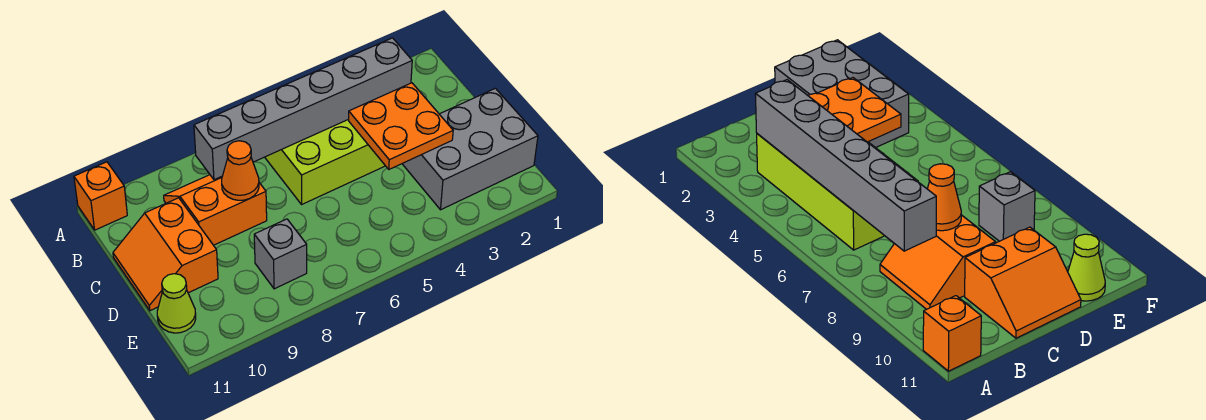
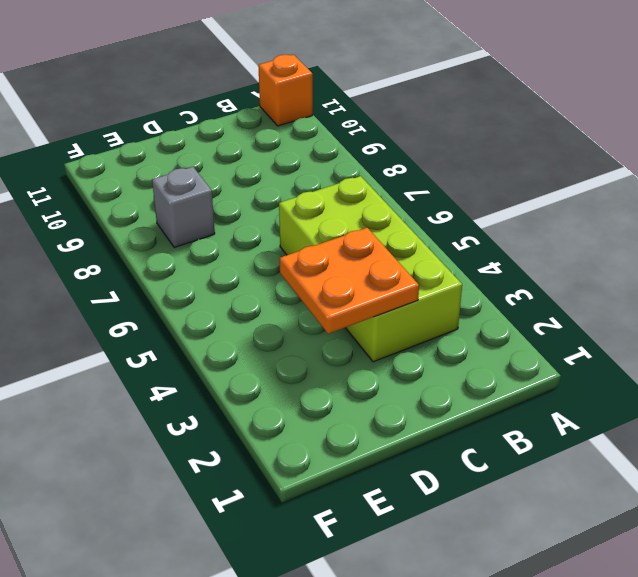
none -> orange 2x2 slope [164,175,267,245]
none -> orange 2x2 slope [113,198,218,311]

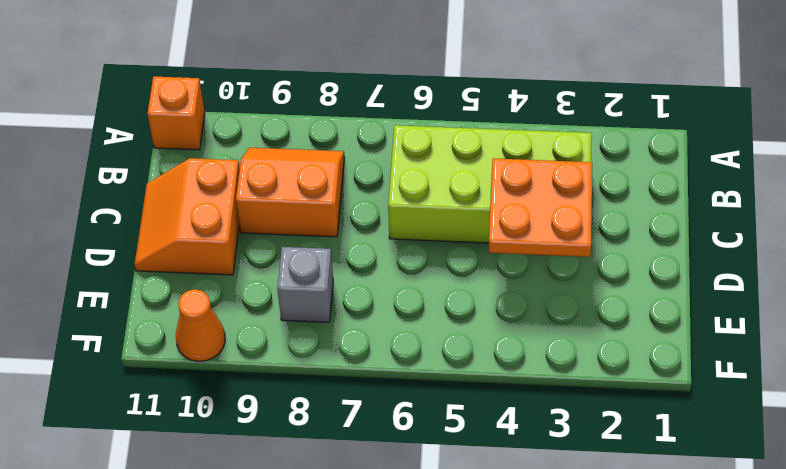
orange 1x1 cone [176,289,225,361] -> orange 1x1 cone moved to [222,141,259,200]
none -> grey 2x3 brick [402,88,538,210]
none -> lime 1x1 cone [157,274,196,333]

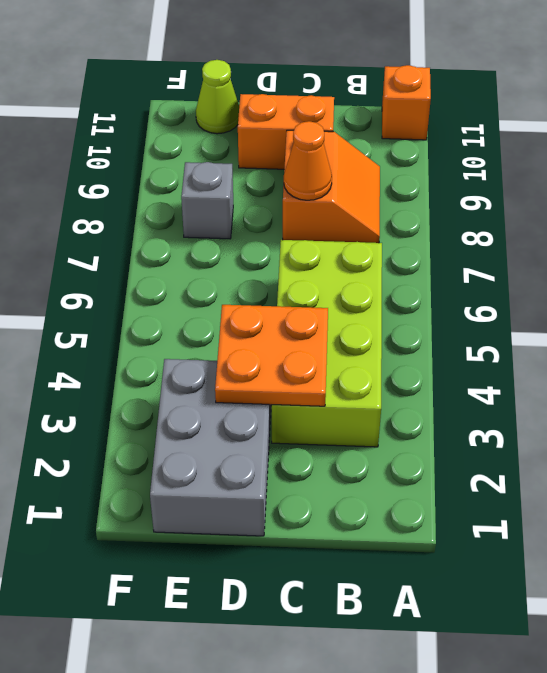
none -> grey 1x6 brick [194,38,412,180]

